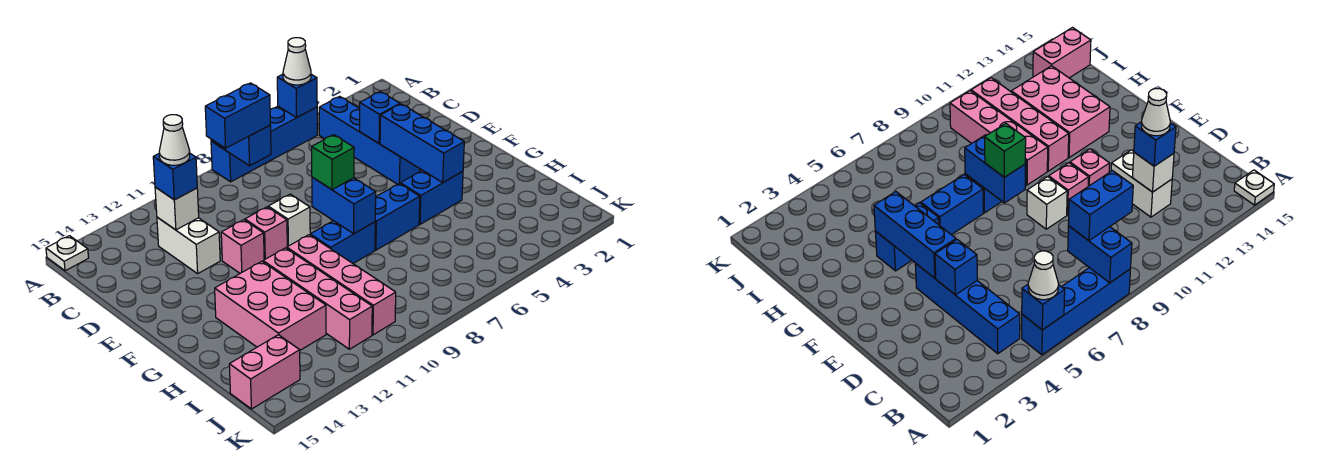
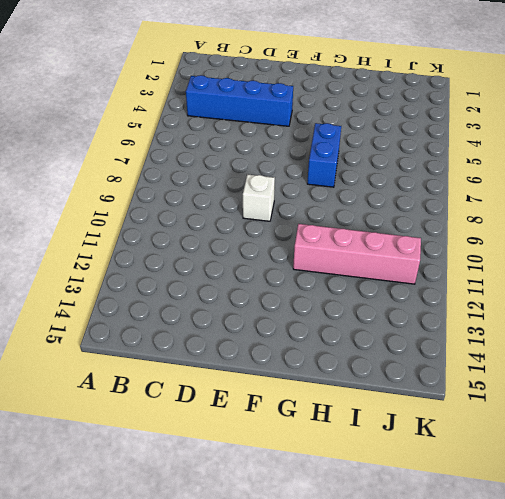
none -> blue 1x4 brick [211,106,317,182]
none -> white 1x1 plate [46,236,89,271]
none -> white 1x2 brick [157,217,220,274]

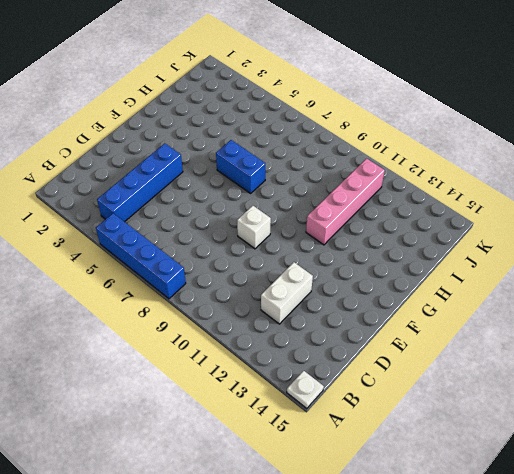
none -> pink 1x1 brick [245,207,287,260]
none -> pink 1x1 brick [221,220,264,273]
none -> blue 1x2 brick [400,170,463,224]

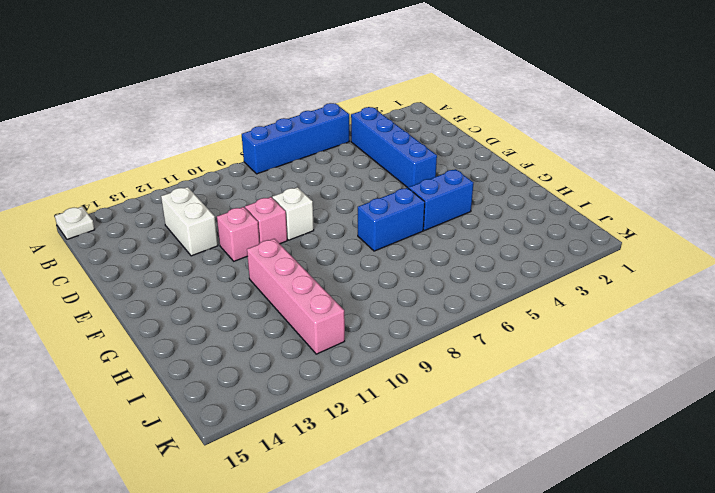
none -> blue 1x2 brick [310,221,375,263]
none -> pink 1x4 brick [287,235,396,335]
none -> pink 2x3 brick [215,261,326,350]

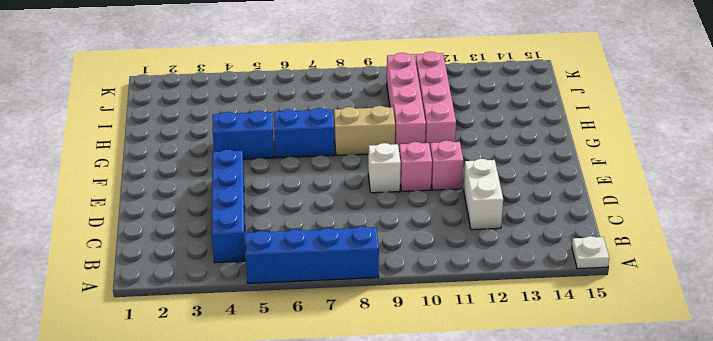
tan 1x2 brick [334,106,395,155] -> blue 1x2 brick [310,221,375,263]
none -> pink 2x3 brick [215,261,326,350]
none -> pink 1x2 brick [229,335,300,409]
none -> blue 1x1 brick [277,74,317,118]

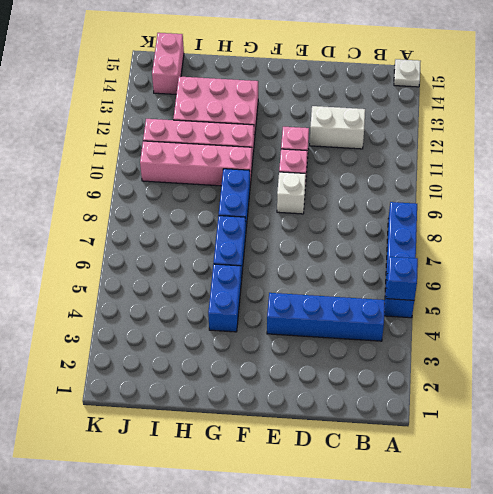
none -> blue 1x2 brick [211,125,271,166]
none -> white 1x1 brick [155,187,199,230]
none -> blue 1x1 brick [359,92,400,143]

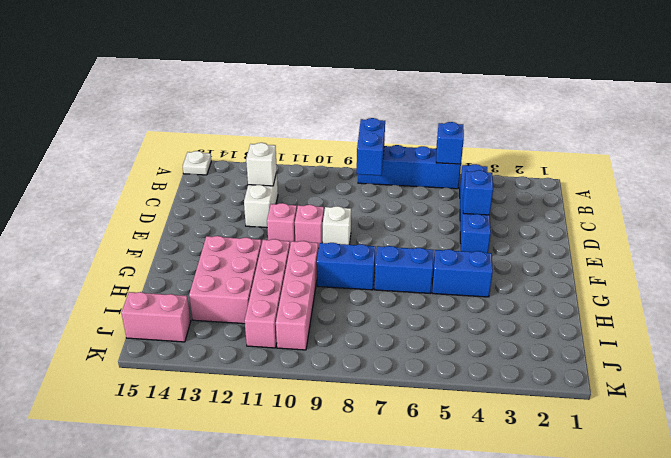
none -> blue 1x3 brick [380,104,464,182]
none -> blue 1x2 brick [312,177,376,234]
none -> white 1x1 cone [283,38,311,85]

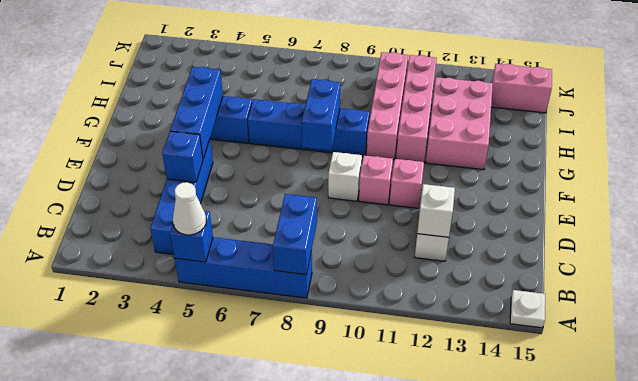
none -> blue 1x2 brick [205,83,270,148]
none -> blue 1x1 brick [153,154,197,200]
none -> green 1x1 brick [312,135,354,190]

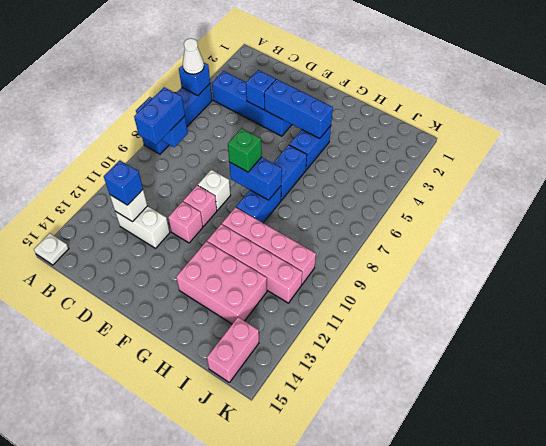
none -> white 1x1 cone [159,115,190,165]

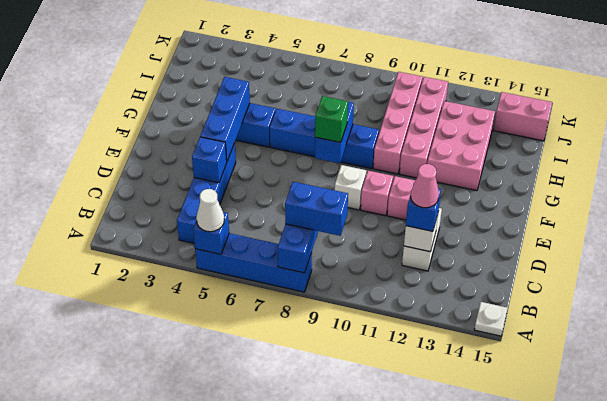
pink 1x1 cone [411,164,439,208] -> white 1x1 cone [159,115,190,165]

